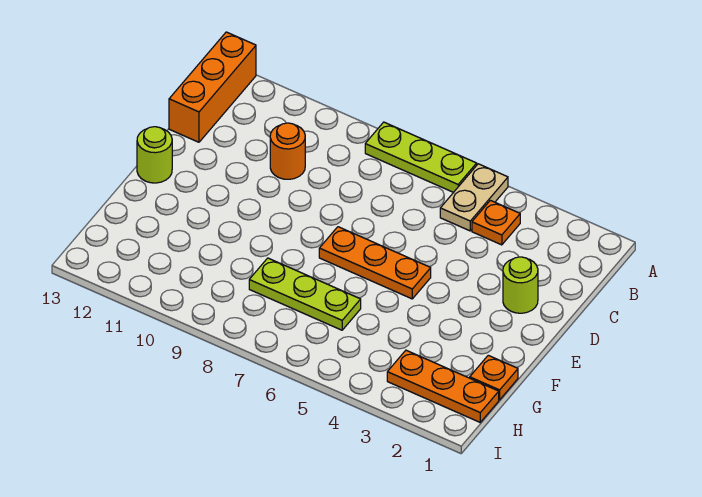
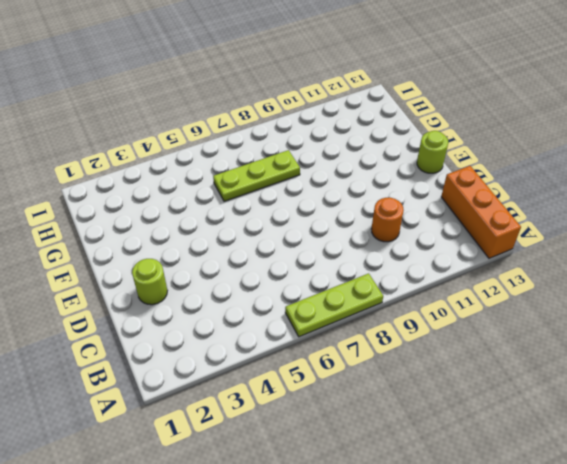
none -> tan 1x2 plate [440,164,508,231]
none -> orange 1x1 plate [472,200,520,245]

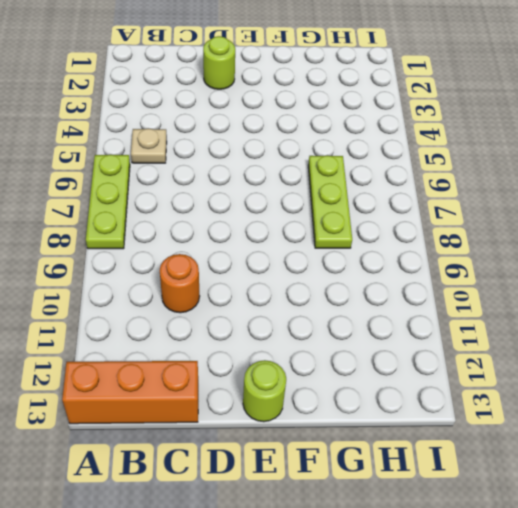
tan 1x1 plate [131,128,167,163] -> tan 1x2 plate [440,164,508,231]
none -> orange 1x1 plate [472,200,520,245]
none -> orange 1x3 plate [319,227,431,299]

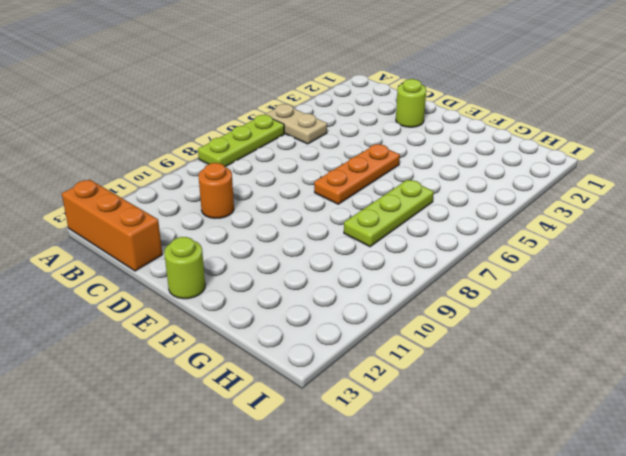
none -> orange 1x1 plate [472,200,520,245]
none -> orange 1x1 plate [470,355,518,400]

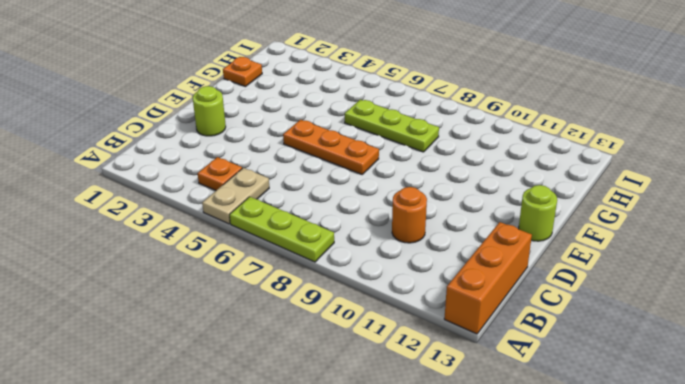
none -> orange 1x3 plate [387,350,499,422]

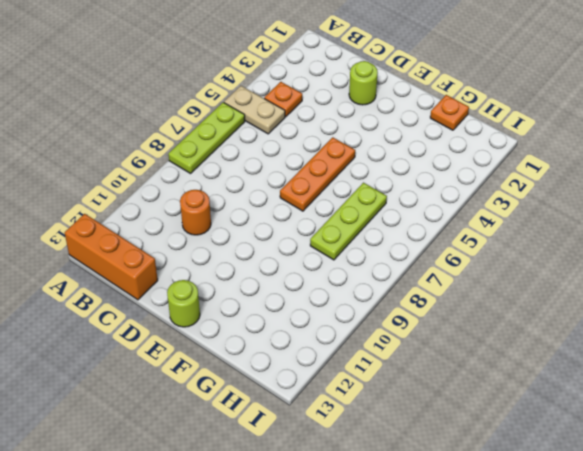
none -> orange 1x3 plate [387,350,499,422]

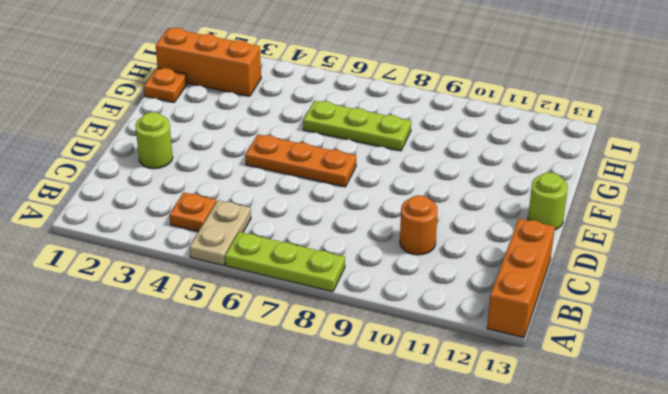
orange 1x3 brick [156,28,261,96] -> orange 1x3 plate [387,350,499,422]

